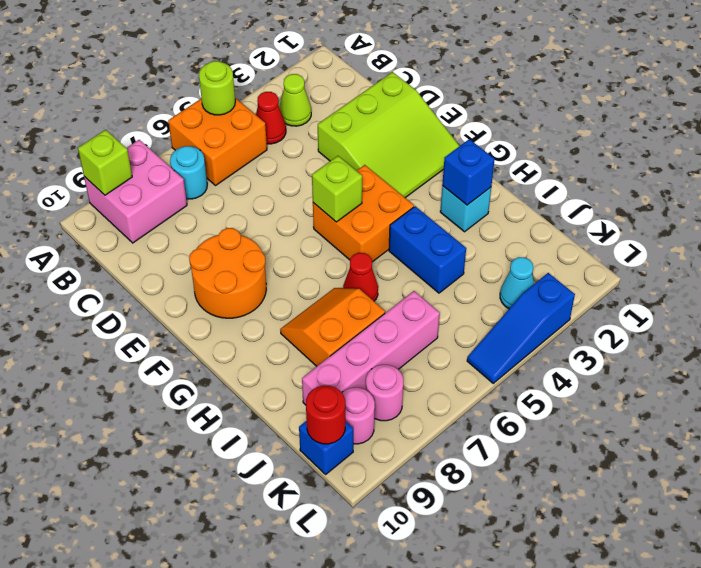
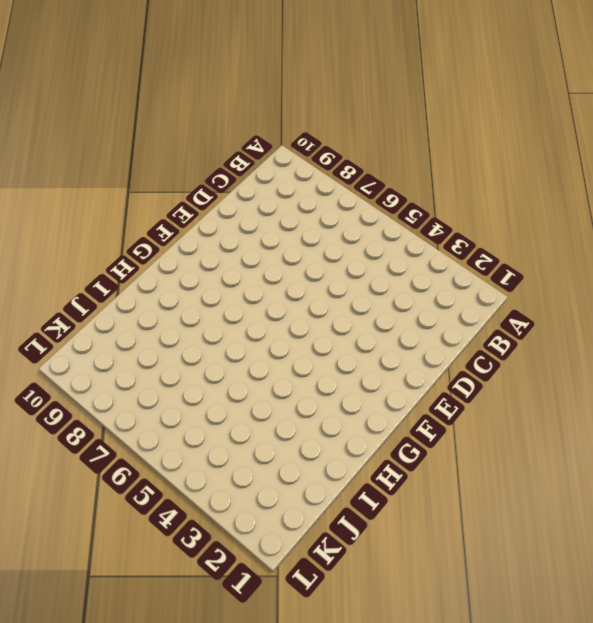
none -> orange 2x2 brick [168,98,267,185]
none -> pink 2x2 brick [84,140,187,243]
none -> lime 1x1 cone [279,74,311,126]

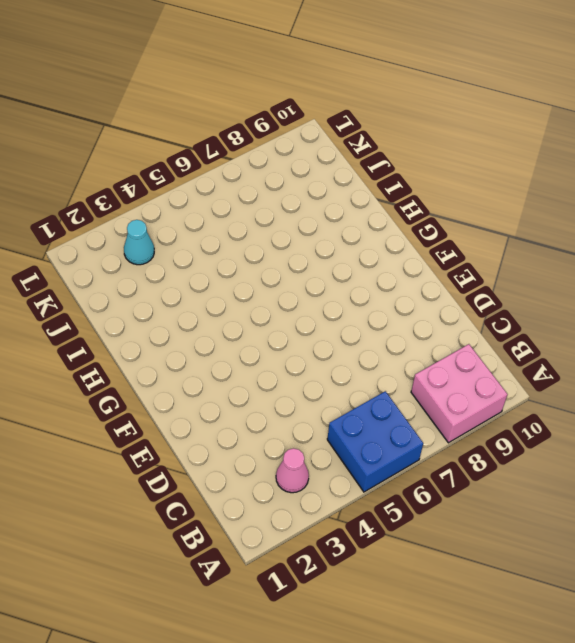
blue 2x2 brick [327,391,423,492] -> orange 2x2 brick [168,98,267,185]
pink 1x1 cone [276,448,309,493] -> lime 1x1 cone [279,74,311,126]
none -> red 1x1 cone [256,92,286,144]
none -> cyan 1x1 round brick [170,146,207,199]
none -> lime 3x3 slope [318,72,459,198]

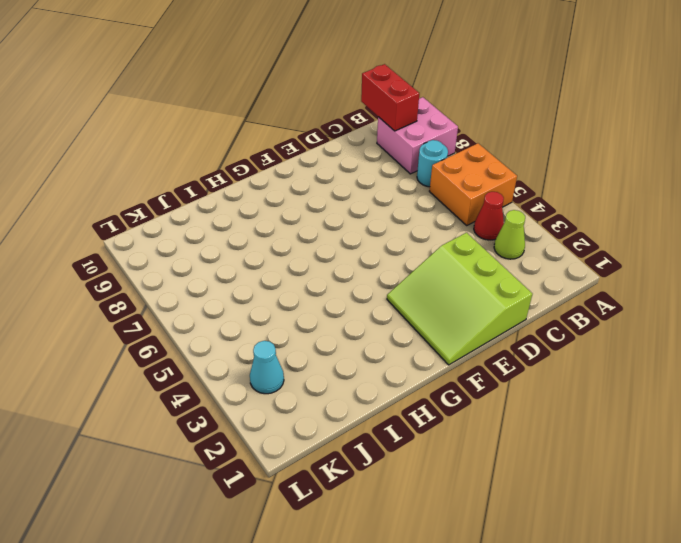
red 1x2 brick [361,64,419,131] -> none
none -> orange 2x2 round brick [189,228,266,318]
none -> orange 2x2 brick [313,165,414,262]
none -> cyan 1x1 brick [440,186,491,232]

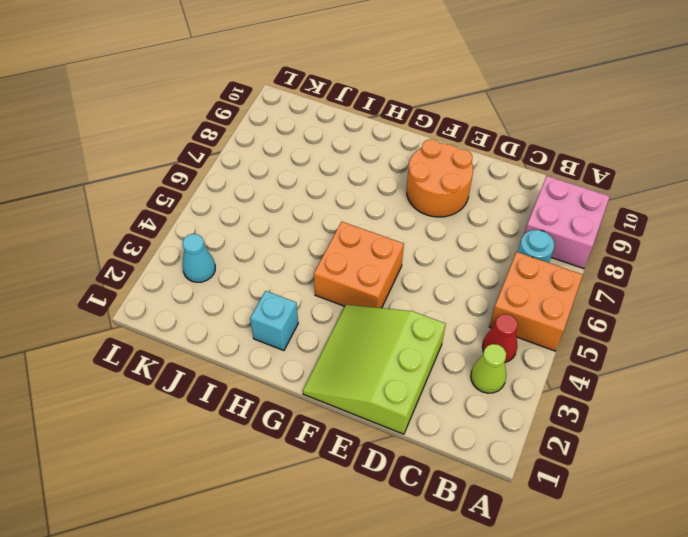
none -> blue 1x2 brick [389,206,466,293]
none -> red 1x1 cone [343,253,378,301]
none -> orange 2x2 slope [280,288,385,366]

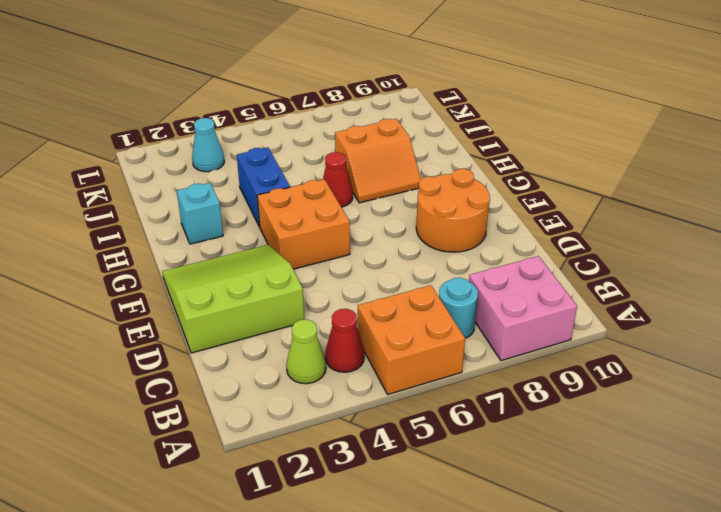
none -> pink 1x4 brick [302,291,440,405]
none -> pink 1x1 round brick [366,365,403,421]
none -> pink 1x1 round brick [342,388,375,444]

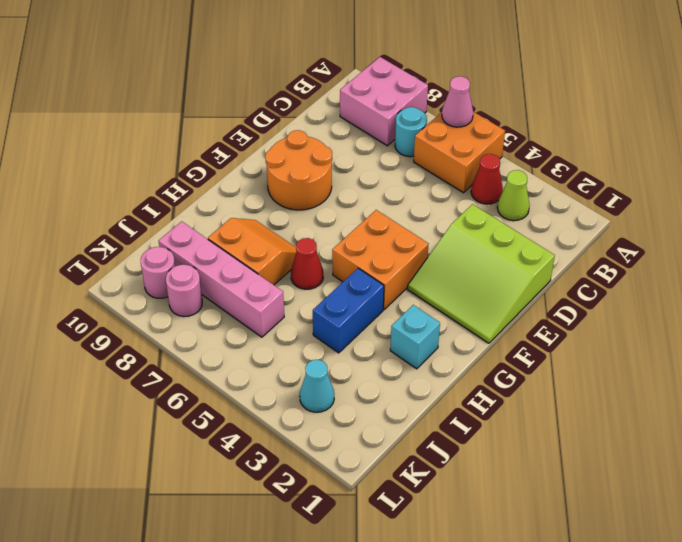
pink 1x1 cone [442,76,473,127] -> none
none -> blue 1x1 brick [299,421,353,474]
none -> blue 1x3 slope [467,273,575,383]
none -> lime 1x1 round brick [199,61,235,115]

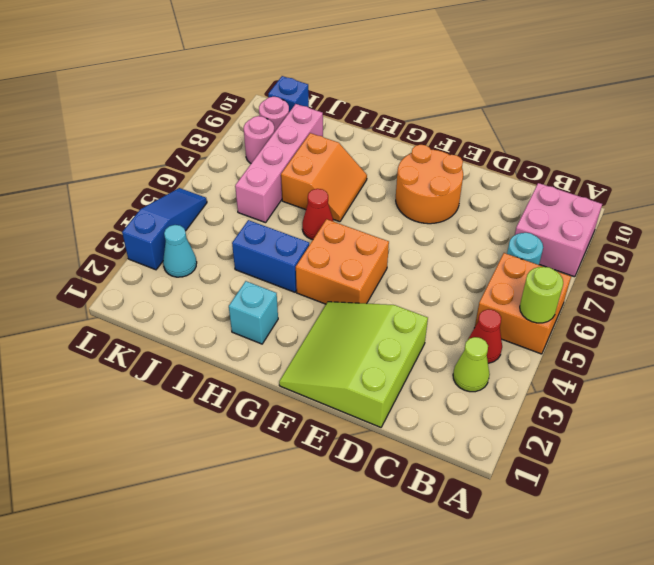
none -> lime 1x1 brick [78,130,132,195]
none -> lime 1x1 brick [312,156,362,222]
none -> blue 1x1 brick [442,139,495,205]

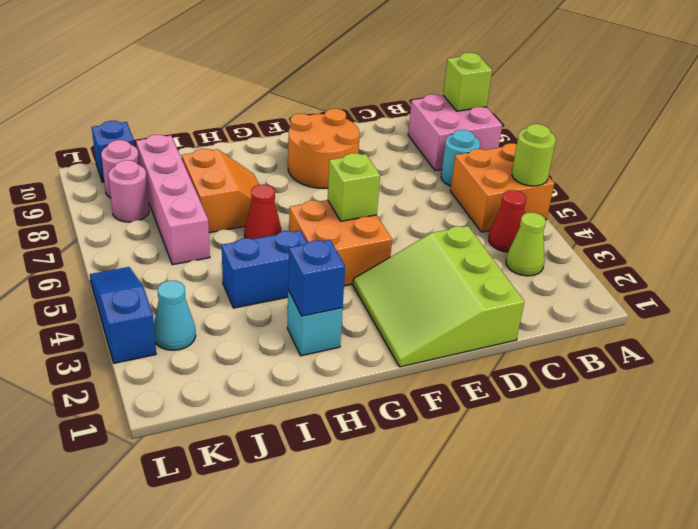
none -> red 1x1 round brick [306,385,345,444]

